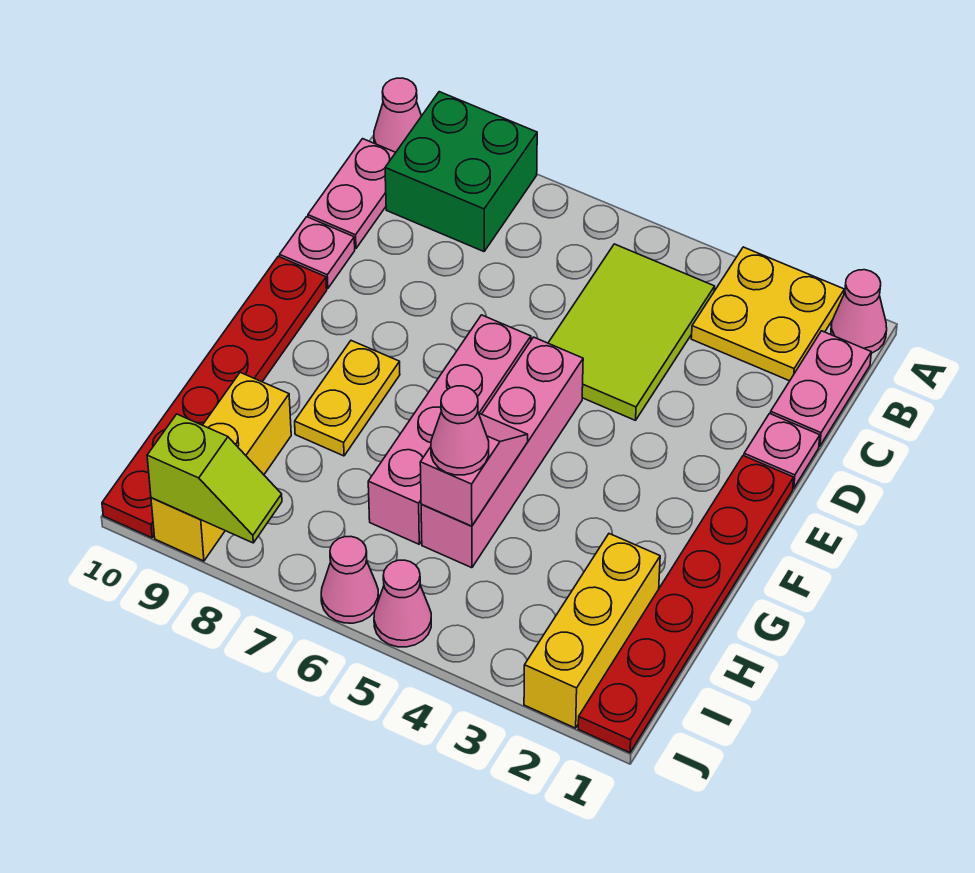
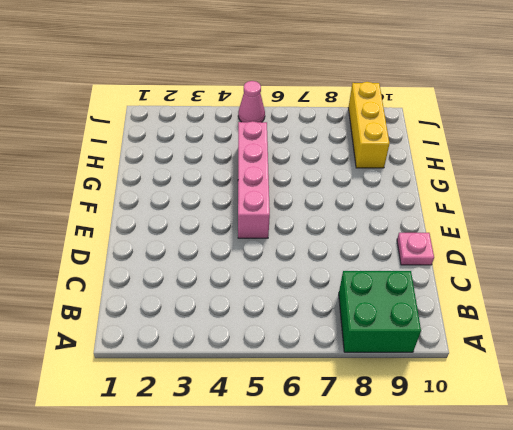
none -> pink 1x1 cone [831,270,887,353]
none -> yellow 2x2 plate [691,247,844,381]
none -> pink 1x1 cone [374,78,421,152]

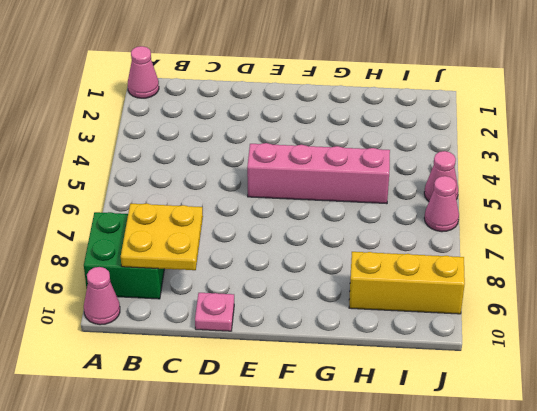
yellow 2x2 plate [121,203,203,270] -> yellow 2x2 plate moved to [691,247,844,381]
none -> pink 1x2 plate [770,331,871,446]
none -> lime 2x3 tile [548,244,715,420]
none -> pink 1x2 plate [308,139,396,249]

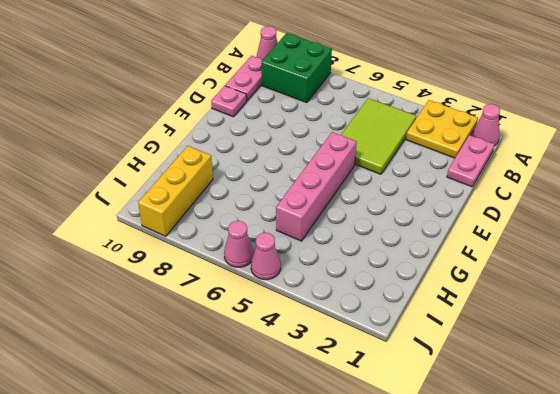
none -> pink 1x1 plate [744,414,820,488]
none -> red 1x6 plate [578,456,794,753]
none -> pink 1x4 brick [368,315,531,544]

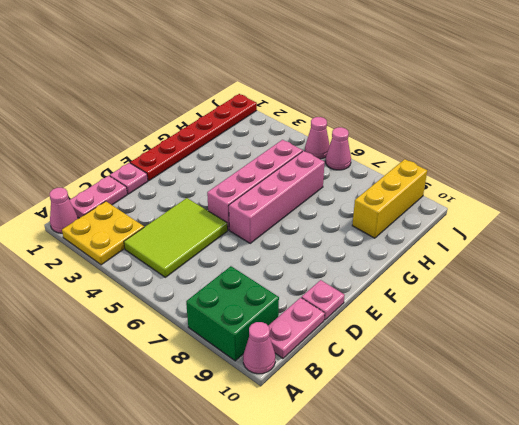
none -> red 1x6 plate [102,256,327,538]
none -> yellow 1x2 plate [295,341,400,456]
none -> yellow 1x3 brick [524,534,660,728]

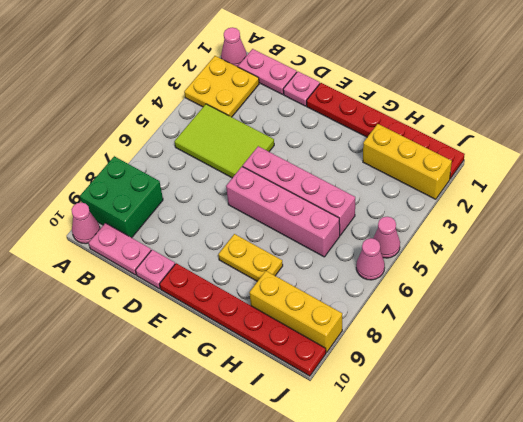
none -> pink 1x2 slope [420,413,528,526]
none -> lime 1x2 slope [147,414,282,543]
none -> pink 1x1 cone [431,386,489,475]

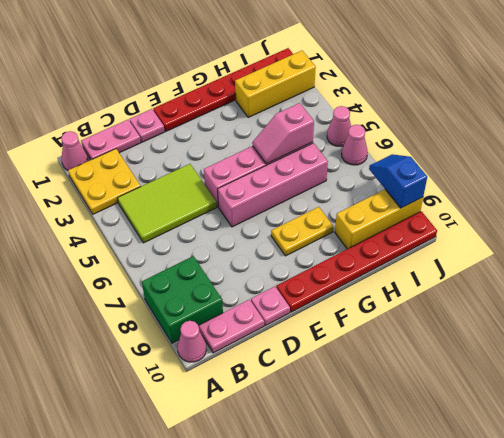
blue 1x2 slope [369,154,427,208] -> lime 1x2 slope [147,414,282,543]
none -> pink 1x1 cone [431,386,489,475]

